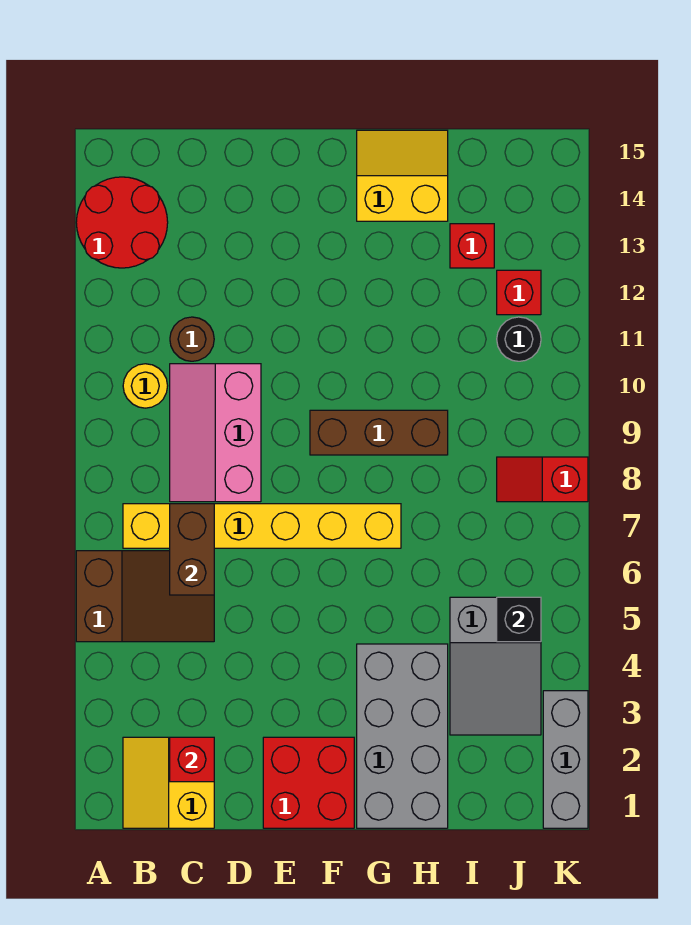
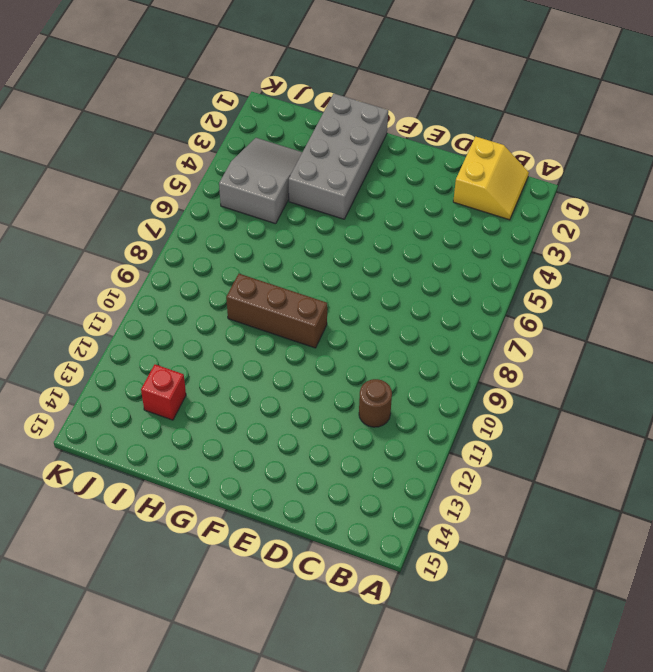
none -> brown 2x3 slope [76,551,214,642]
none -> red 2x2 round brick [76,177,168,268]
none -> yellow 1x6 brick [123,504,401,548]

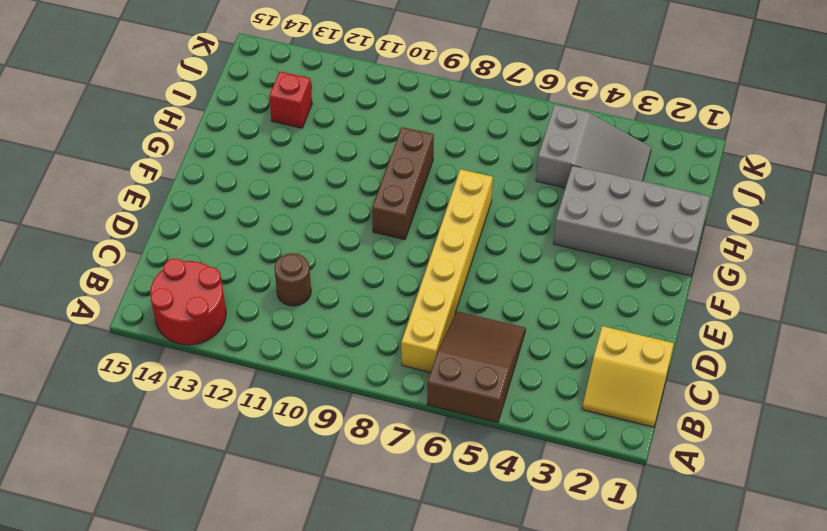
none -> yellow 1x1 round brick [123,364,168,408]
none -> pink 2x3 slope [170,364,261,502]
none -> red 2x2 brick [263,737,354,828]

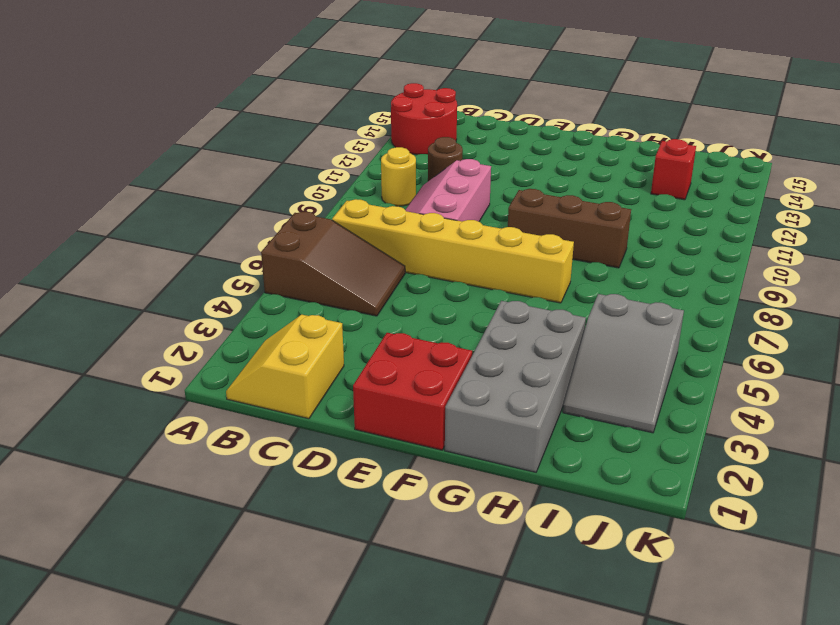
none -> yellow 2x2 slope [357,130,448,221]
none -> red 1x2 slope [497,457,588,502]
none -> black 1x1 round brick [497,317,541,361]

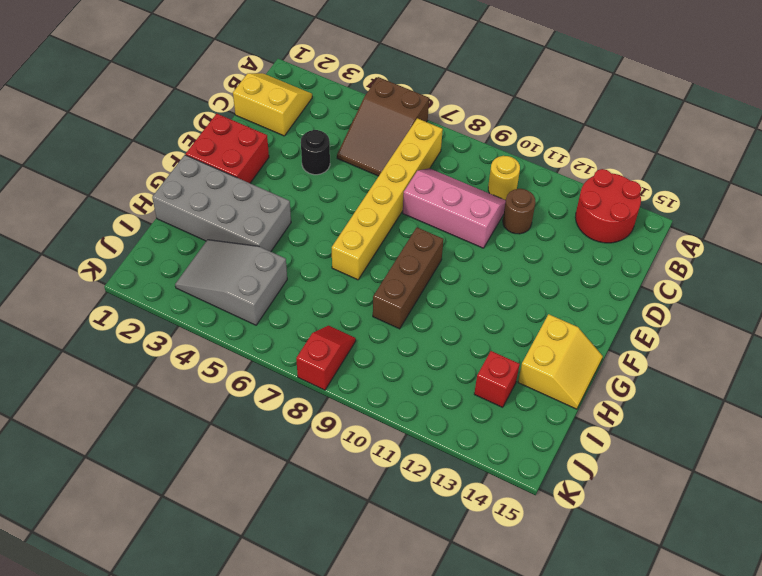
black 1x1 round brick [301,130,330,175] -> black 1x1 round brick moved to [497,317,541,361]
none -> red 1x1 brick [497,270,541,315]
none -> grey 1x3 brick [543,691,588,828]
none -> red 1x1 brick [170,737,214,782]

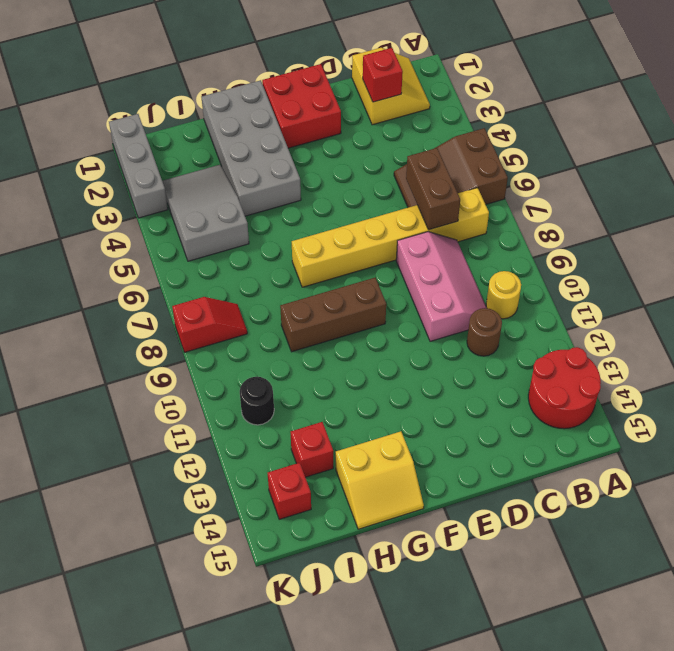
red 1x1 brick [268,463,311,519] -> red 1x1 brick moved to [497,270,541,315]
none -> black 1x1 brick [497,597,541,642]

